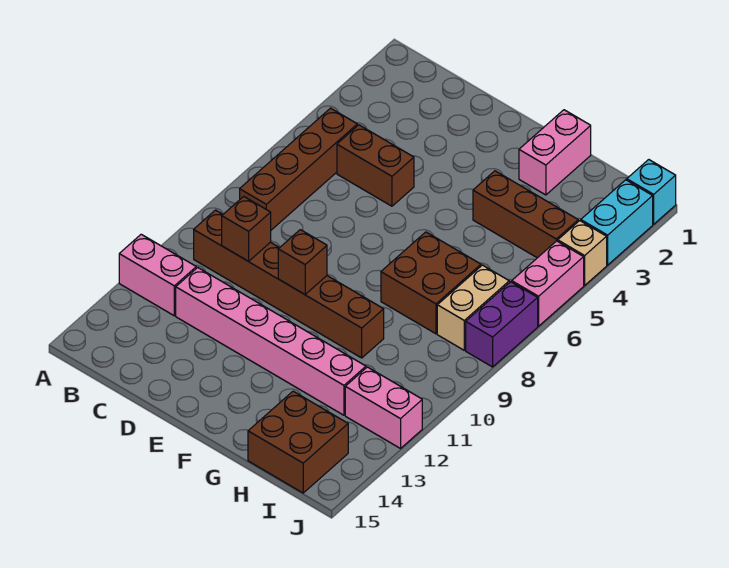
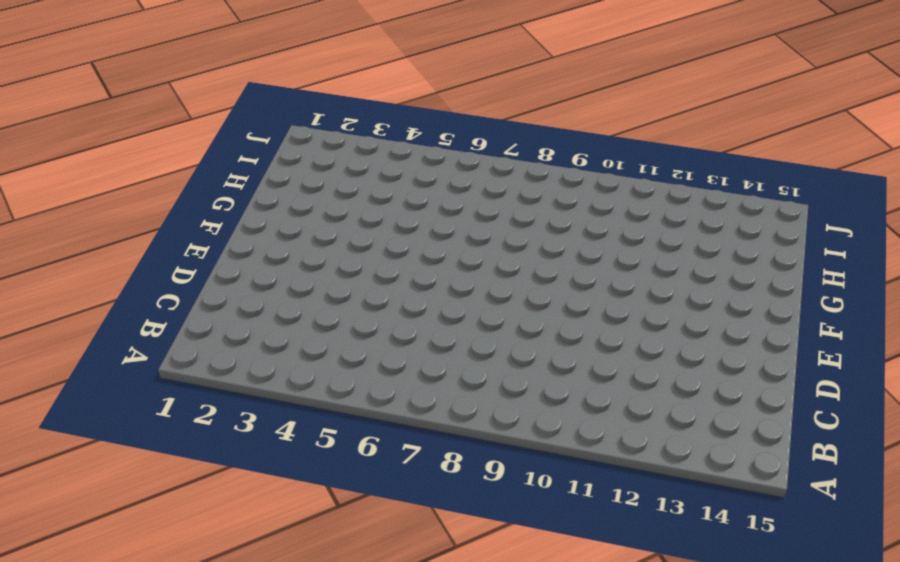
none -> pink 1x2 brick [119,234,196,316]
none -> brown 1x4 brick [240,108,357,230]
none -> brown 1x6 brick [194,210,384,358]

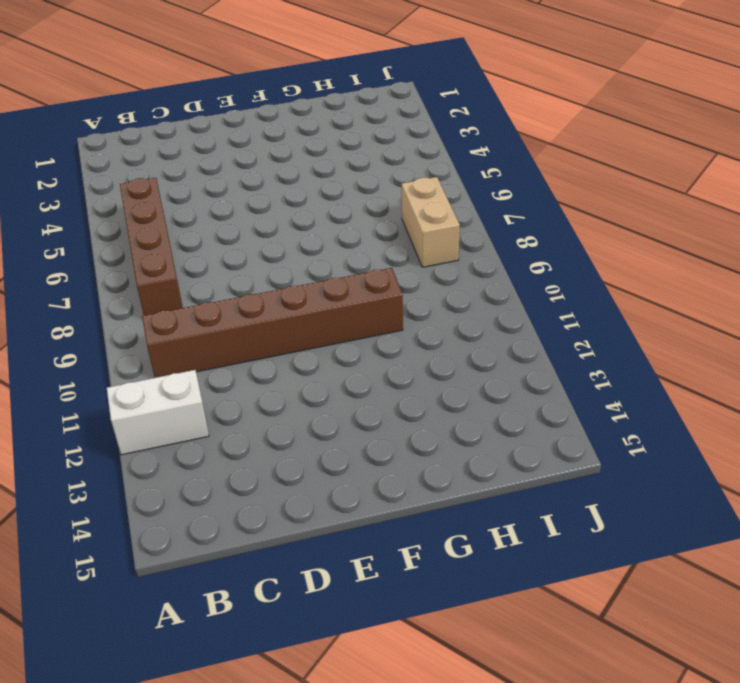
white 1x2 brick [107,370,209,455] -> pink 1x2 brick [119,234,196,316]
none -> brown 1x2 brick [337,125,414,206]
none -> pink 1x6 brick [176,268,366,415]
none -> pink 1x2 brick [519,110,591,195]

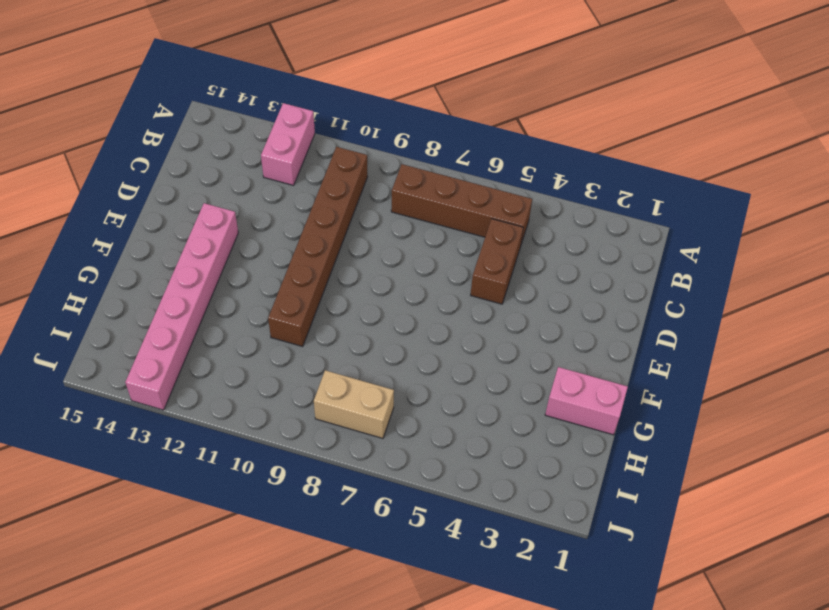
pink 1x6 brick [125,203,238,410] -> pink 1x6 brick moved to [176,268,366,415]
none -> brown 1x3 brick [473,171,578,258]
none -> brown 2x2 brick [381,232,481,334]
none -> brown 2x2 brick [248,391,348,493]

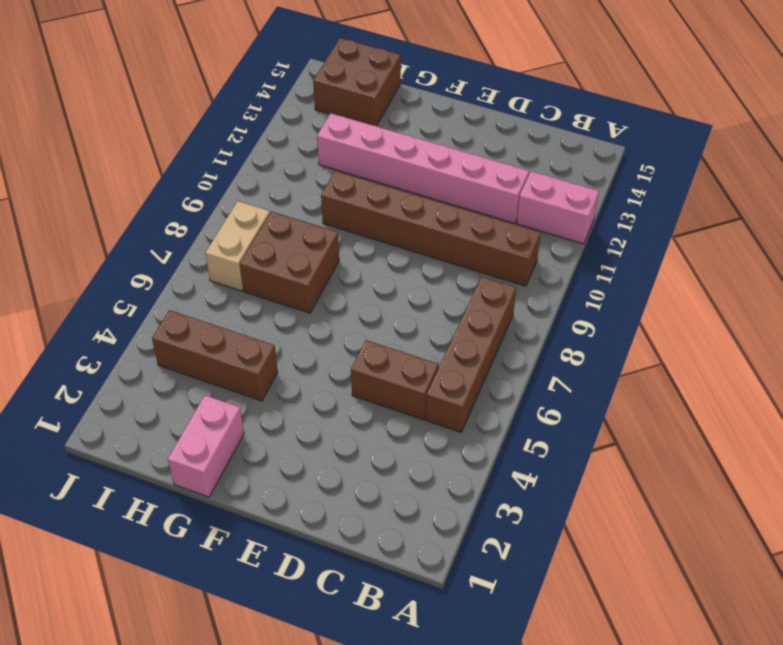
none -> pink 1x2 brick [345,367,422,448]
none -> cyan 1x1 brick [627,160,676,224]
none -> cyan 1x2 brick [581,180,653,265]

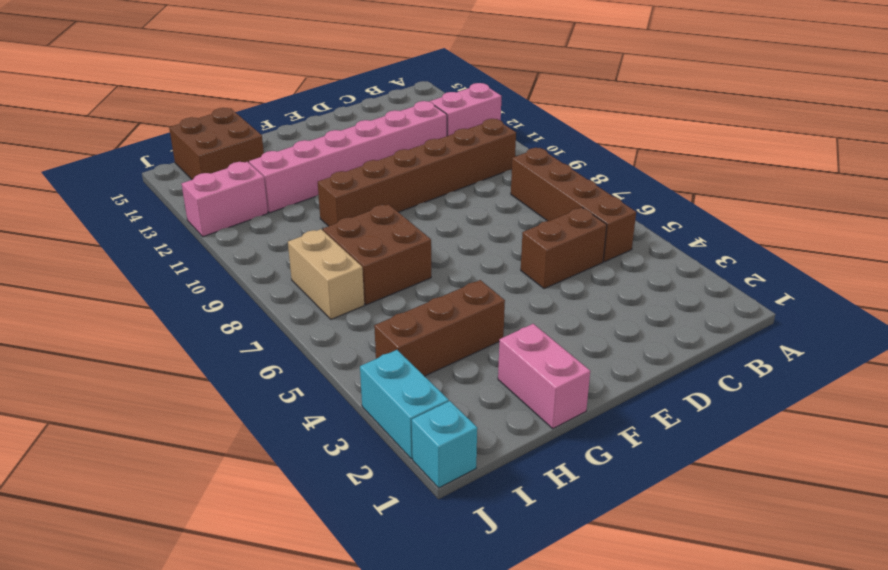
none -> tan 1x1 brick [558,221,607,285]
none -> pink 1x2 brick [512,241,584,326]
none -> purple 1x2 brick [466,282,538,367]

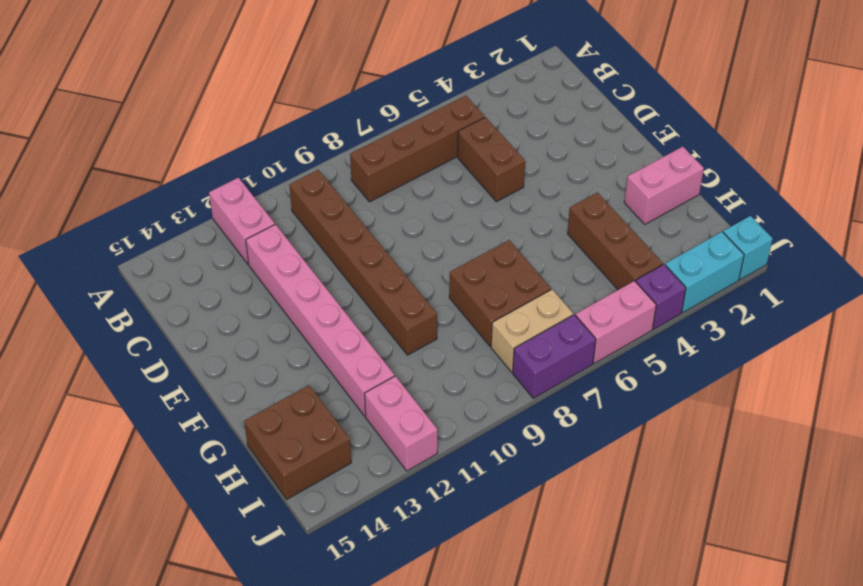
purple 1x1 brick [636,265,686,329] -> tan 1x1 brick [558,221,607,285]
none -> brown 1x1 brick [222,196,271,261]
none -> brown 1x1 brick [278,230,327,294]

